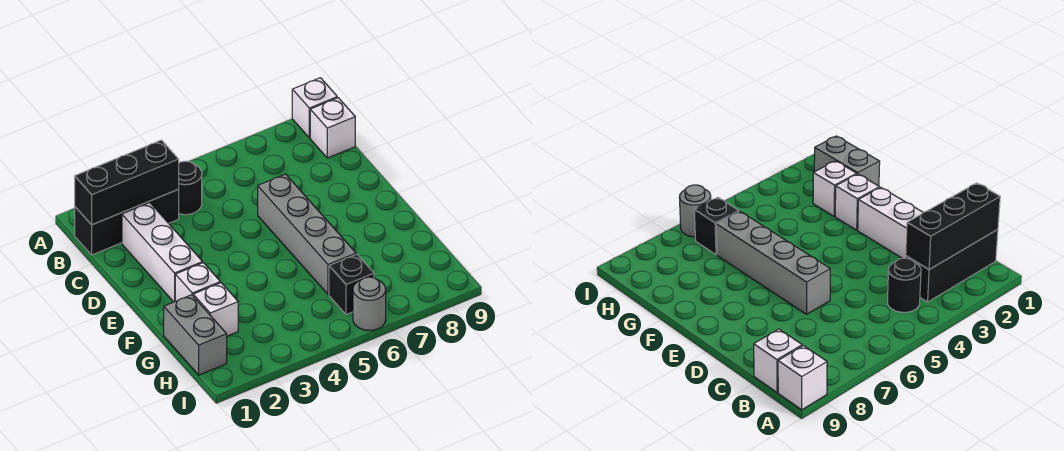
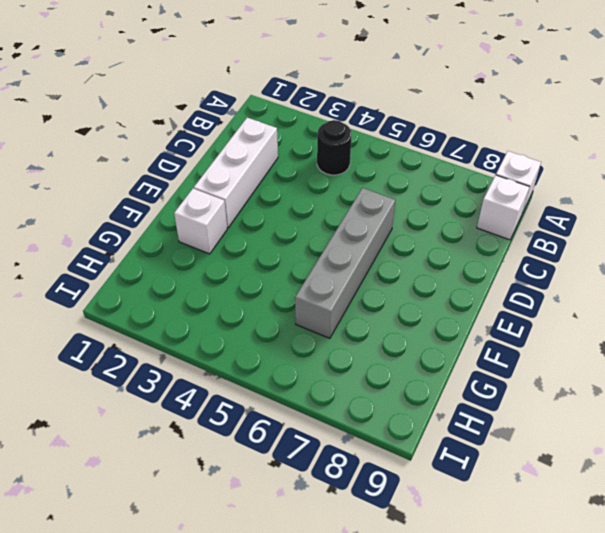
none -> black 1x3 brick [74,190,179,255]
none -> grey 1x2 brick [164,295,227,375]
none -> white 1x1 brick [193,283,238,336]

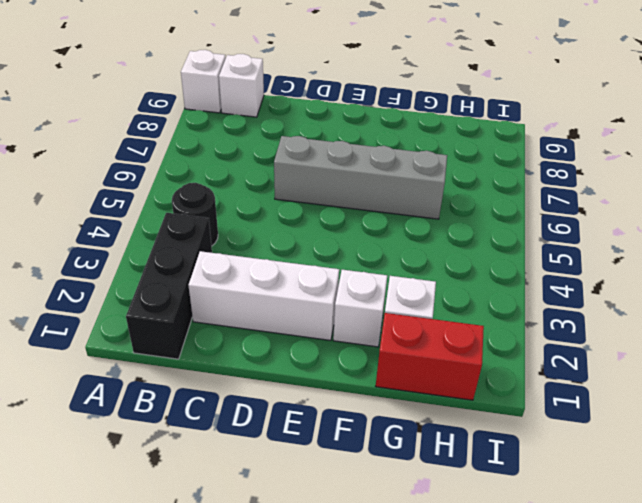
red 1x2 brick [376,313,484,400] -> grey 1x2 brick [164,295,227,375]
none -> black 1x1 brick [329,254,374,314]
none -> grey 1x1 round brick [353,277,386,331]
none -> black 1x3 brick [75,140,179,225]

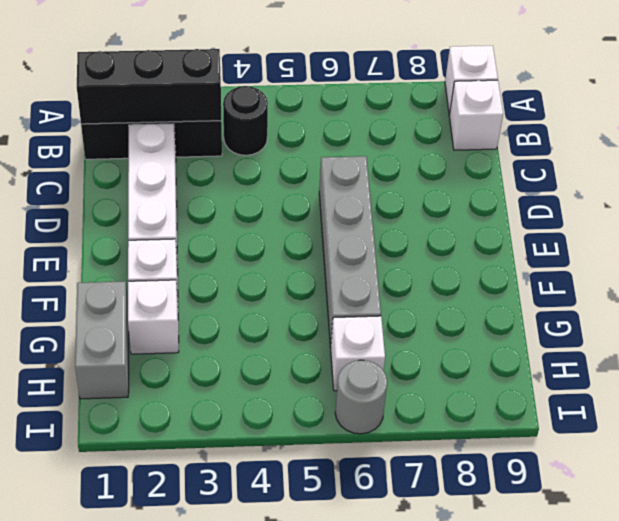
white 1x1 brick [331,316,385,391] -> black 1x1 brick [329,254,374,314]

